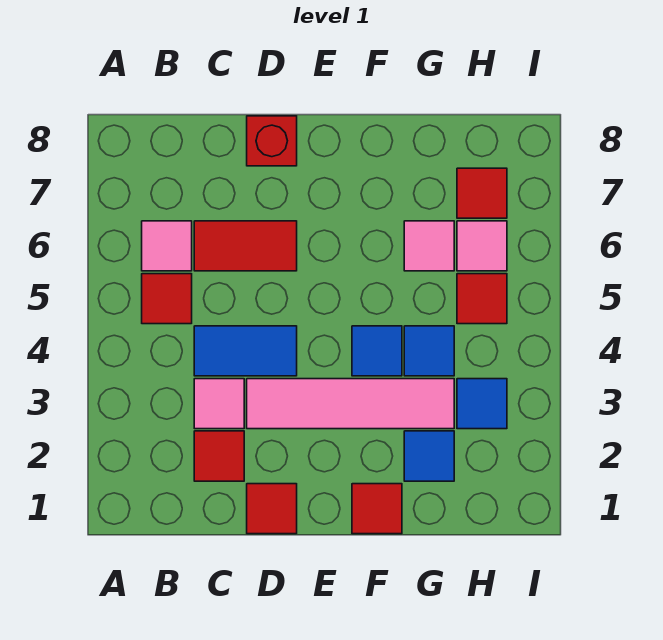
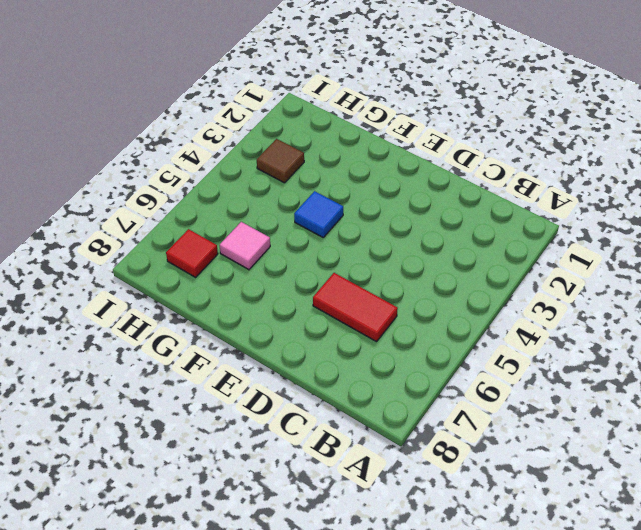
brown 1x1 tile [257,139,304,183] -> blue 1x1 tile [457,379,507,429]
none -> red 1x1 tile [142,274,192,324]
none -> pink 1x1 tile [142,221,192,271]
none -> red 1x1 tile [194,431,244,481]

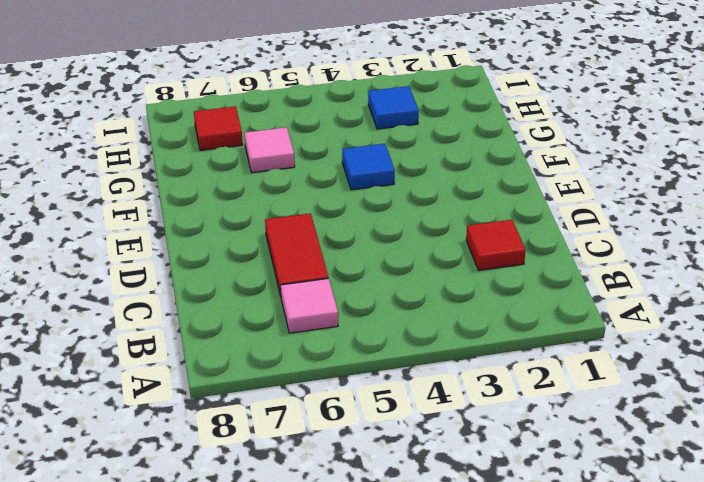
none -> red 1x1 tile [142,274,192,324]
none -> pink 1x1 tile [194,379,244,429]
none -> blue 1x2 tile [194,326,297,376]

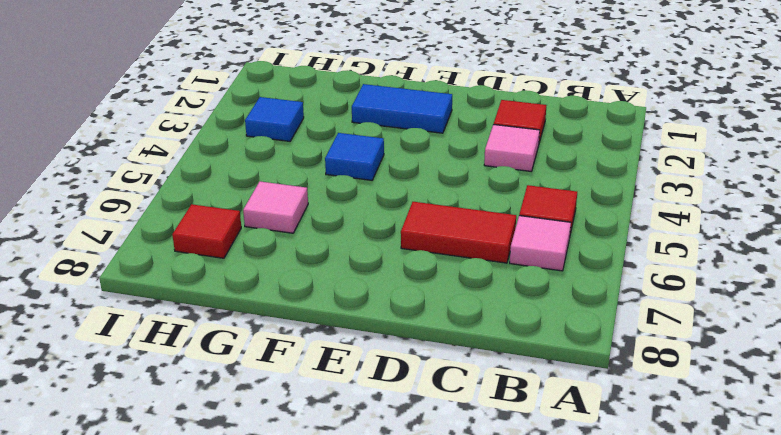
blue 1x2 tile [352,84,452,133] -> blue 1x2 tile moved to [194,326,297,376]
none -> red 1x1 tile [247,484,297,534]
none -> pink 1x4 tile [247,379,454,429]
none -> red 1x1 brick [247,116,297,166]

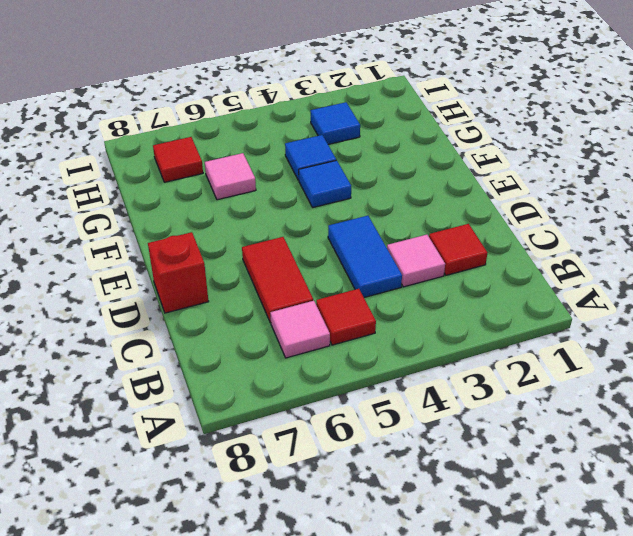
none -> red 1x1 tile [247,484,297,534]
none -> pink 1x4 tile [247,379,454,429]
none -> red 1x1 tile [352,484,402,534]

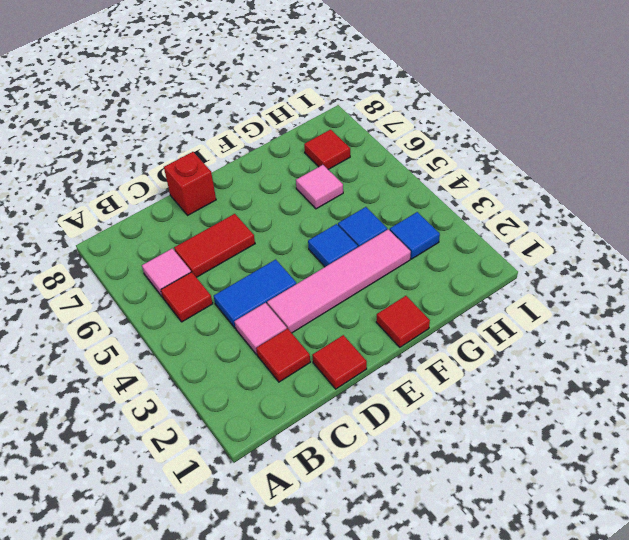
none -> blue 1x1 tile [404,431,454,481]
none -> red 1x1 tile [457,274,507,324]
none -> pink 1x1 tile [457,221,507,271]

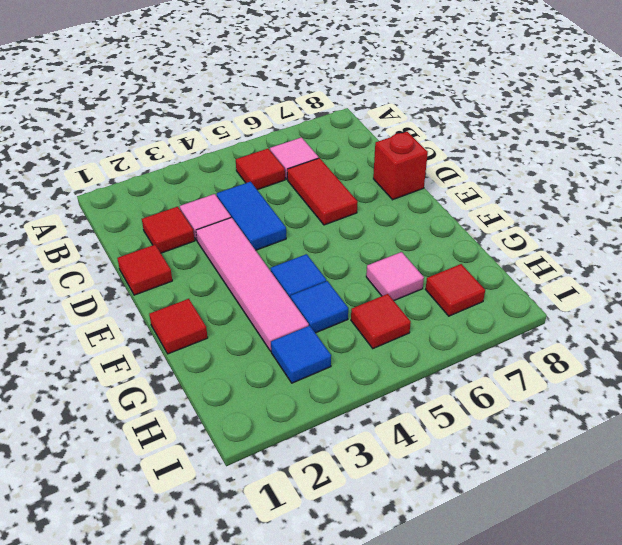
none -> blue 1x1 tile [404,431,454,481]
none -> pink 1x1 tile [457,221,507,271]

